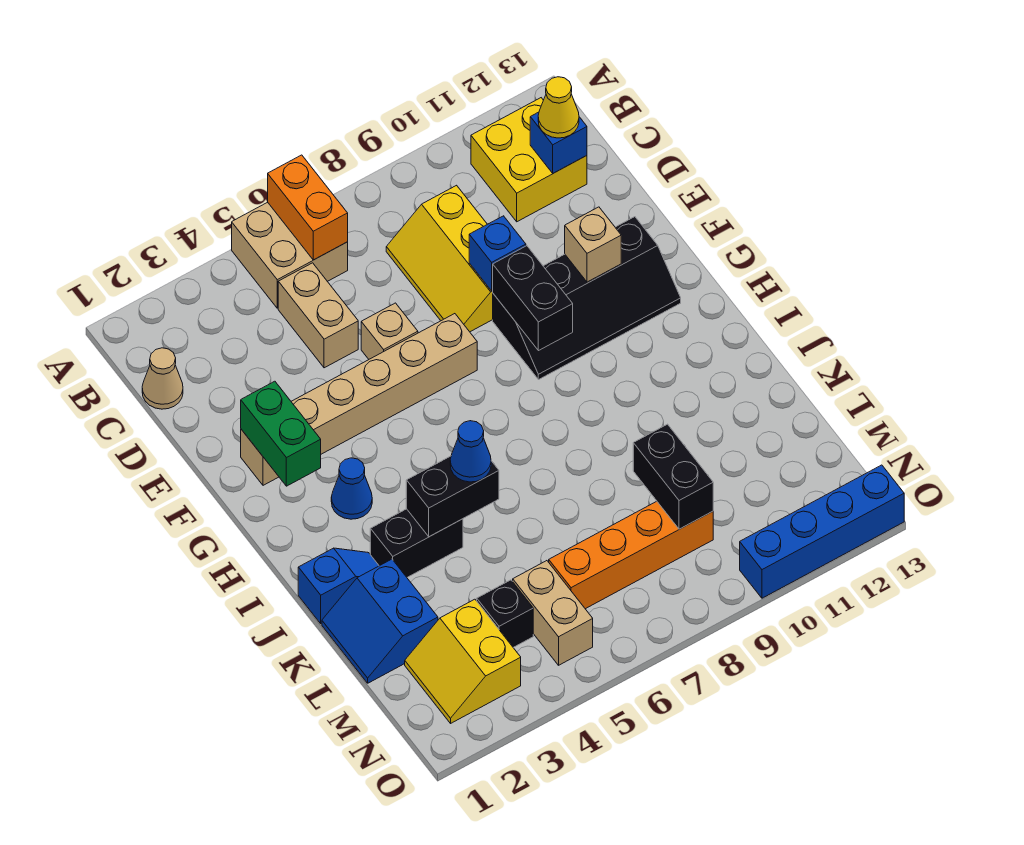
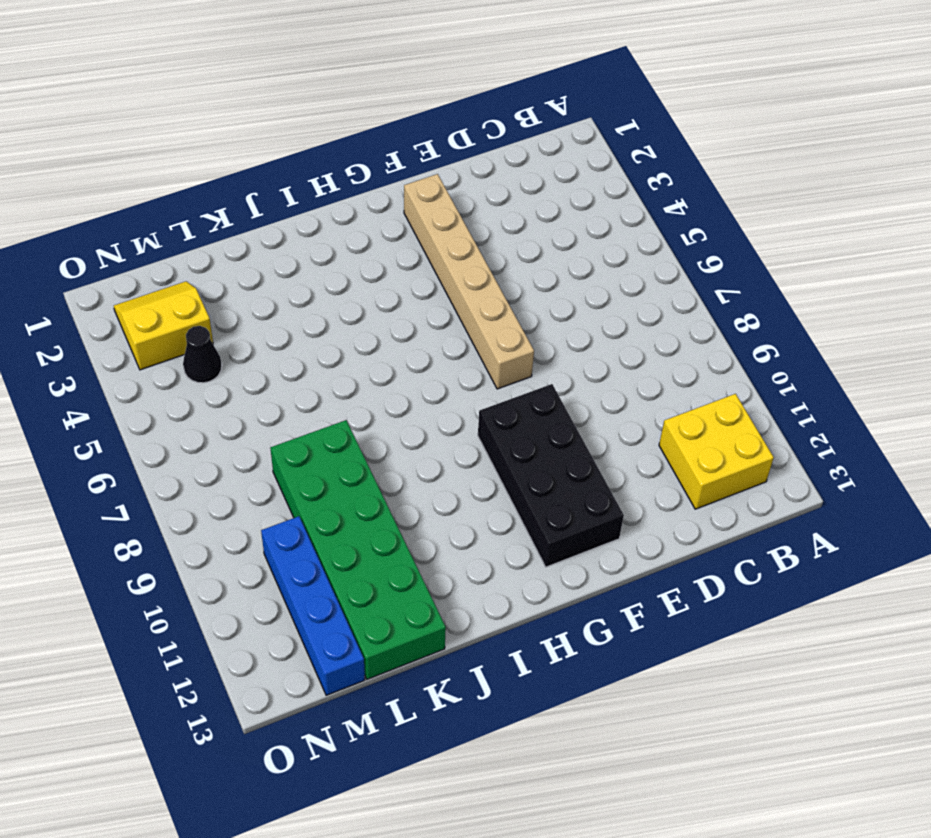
black 2x4 brick [478,384,624,567] -> black 2x4 slope [493,217,681,380]
green 2x6 brick [270,420,446,679] -> none
black 1x1 cone [183,326,222,383] -> black 1x1 brick [477,580,533,647]
blue 1x4 brick [261,516,365,695] -> blue 1x4 brick moved to [740,465,904,598]
none -> tan 2x2 brick [232,202,348,308]
none -> tan 1x1 cone [142,348,183,409]
none -> tan 1x2 brick [278,263,358,368]

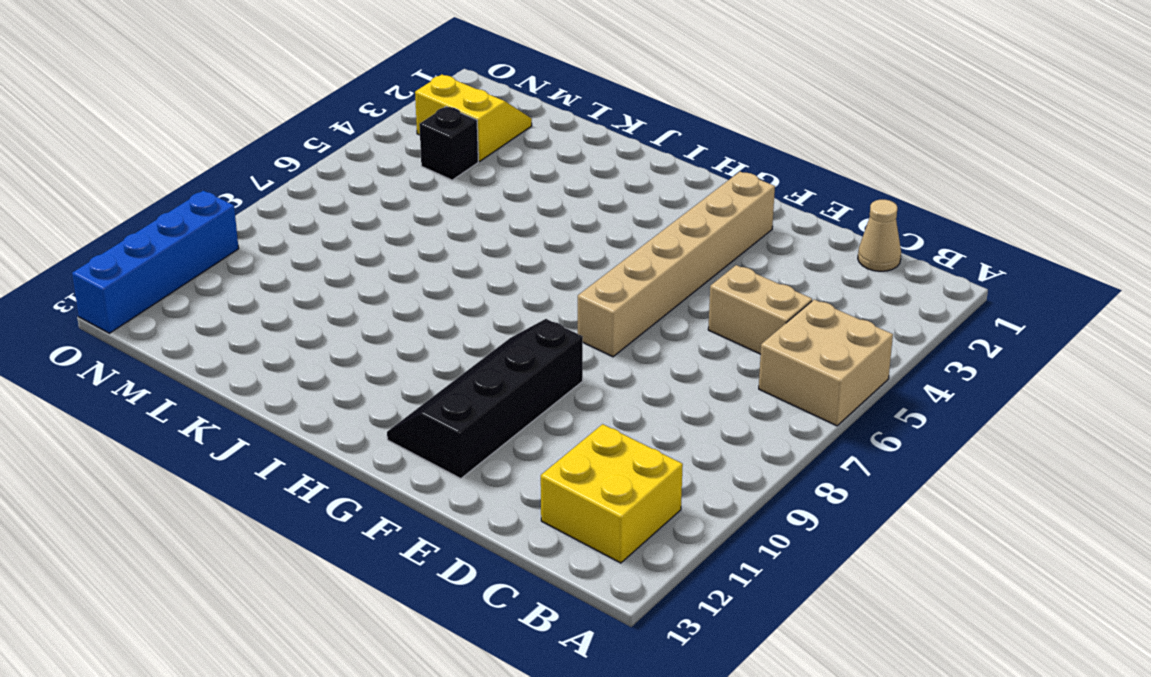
none -> yellow 2x3 slope [386,185,493,332]
none -> tan 1x1 brick [361,303,418,359]
none -> blue 1x1 cone [331,458,372,519]

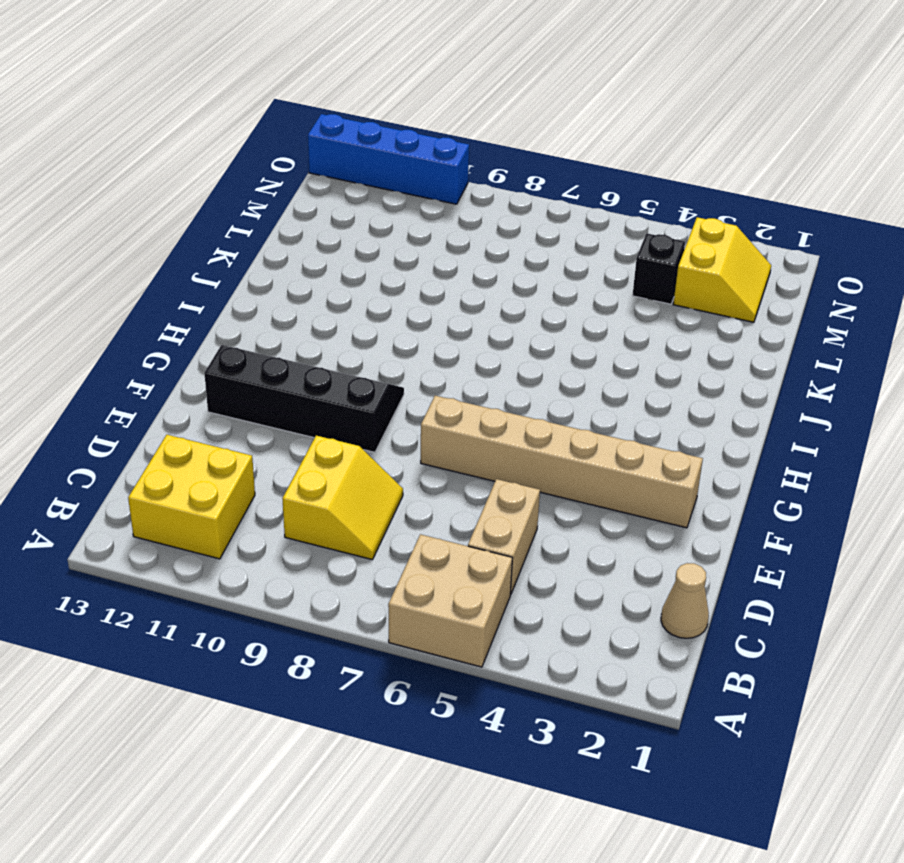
yellow 2x2 slope [282,436,403,559] -> yellow 2x3 slope [386,185,493,332]
none -> tan 1x1 brick [361,303,418,359]
none -> blue 1x1 cone [331,458,372,519]
none -> blue 1x2 slope [298,548,379,624]

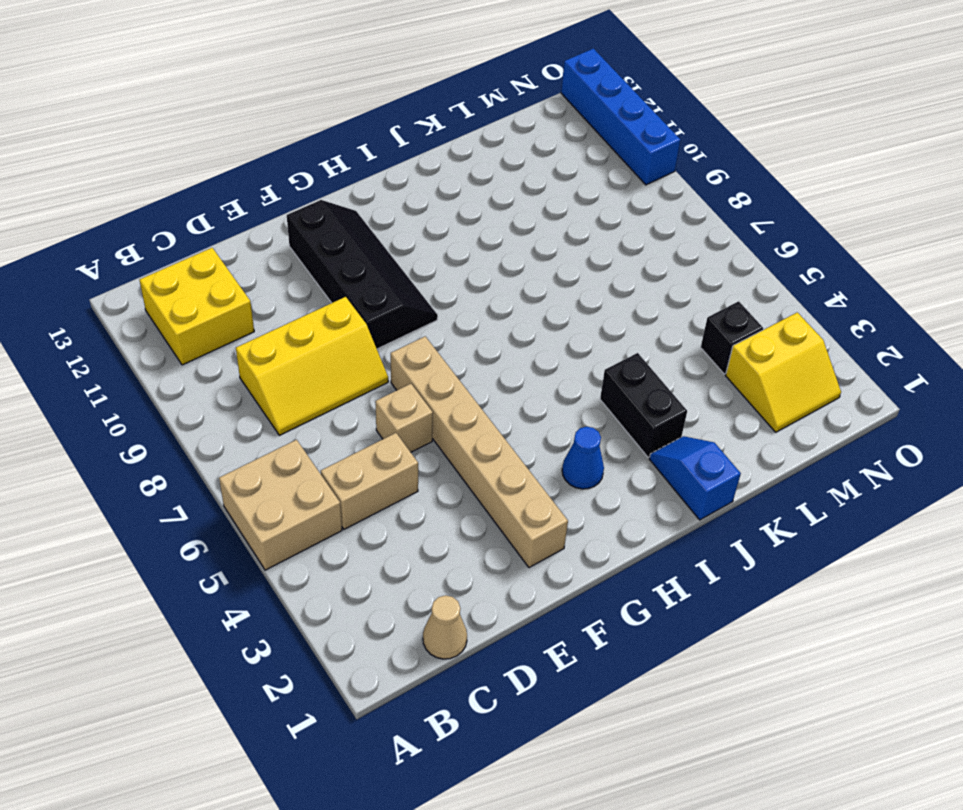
none -> blue 2x2 slope [322,559,438,683]
none -> tan 1x2 brick [513,561,593,665]
none -> orange 1x4 brick [549,501,713,609]

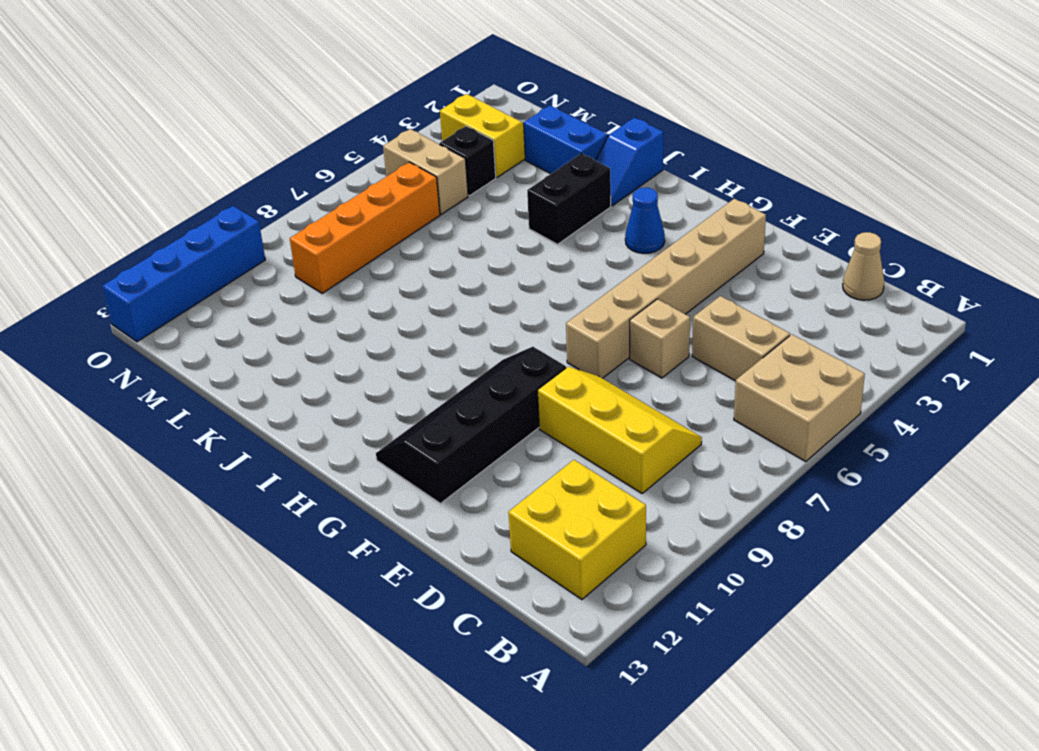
none -> orange 1x2 brick [268,155,348,260]
none -> blue 1x1 brick [530,112,587,173]
none -> blue 1x1 brick [469,216,526,291]

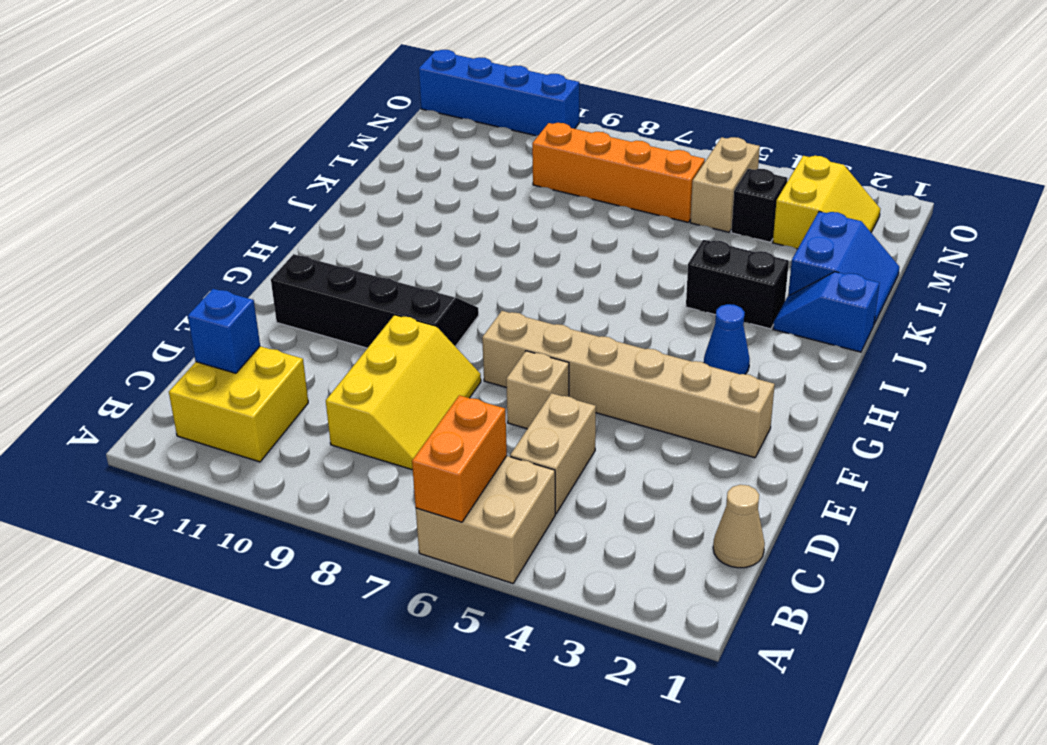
none -> blue 1x1 brick [469,216,526,291]
none -> green 1x2 brick [241,381,321,486]
none -> black 1x2 brick [493,246,573,351]

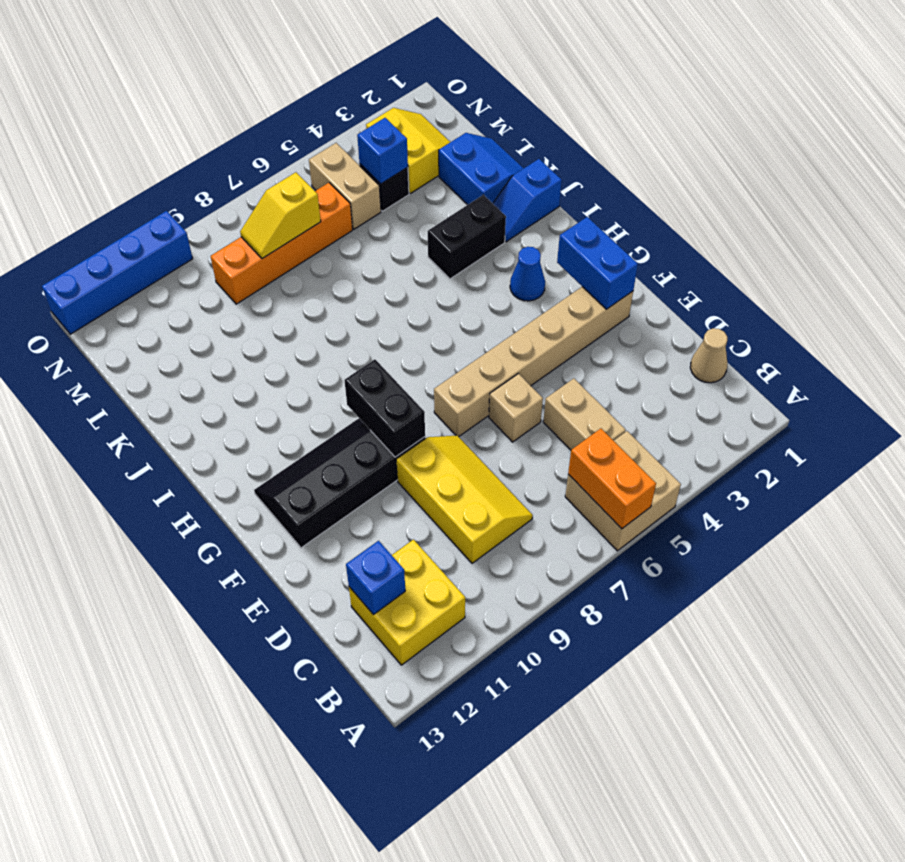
blue 1x2 brick [557,217,638,309] -> green 1x2 brick [241,381,321,486]
blue 1x1 brick [357,118,408,184] -> blue 1x1 brick moved to [469,216,526,291]
yellow 1x2 slope [240,172,321,259] -> none
none -> tan 1x1 brick [565,207,621,282]
none -> black 1x2 brick [406,456,499,537]
none -> black 1x2 brick [633,424,713,529]

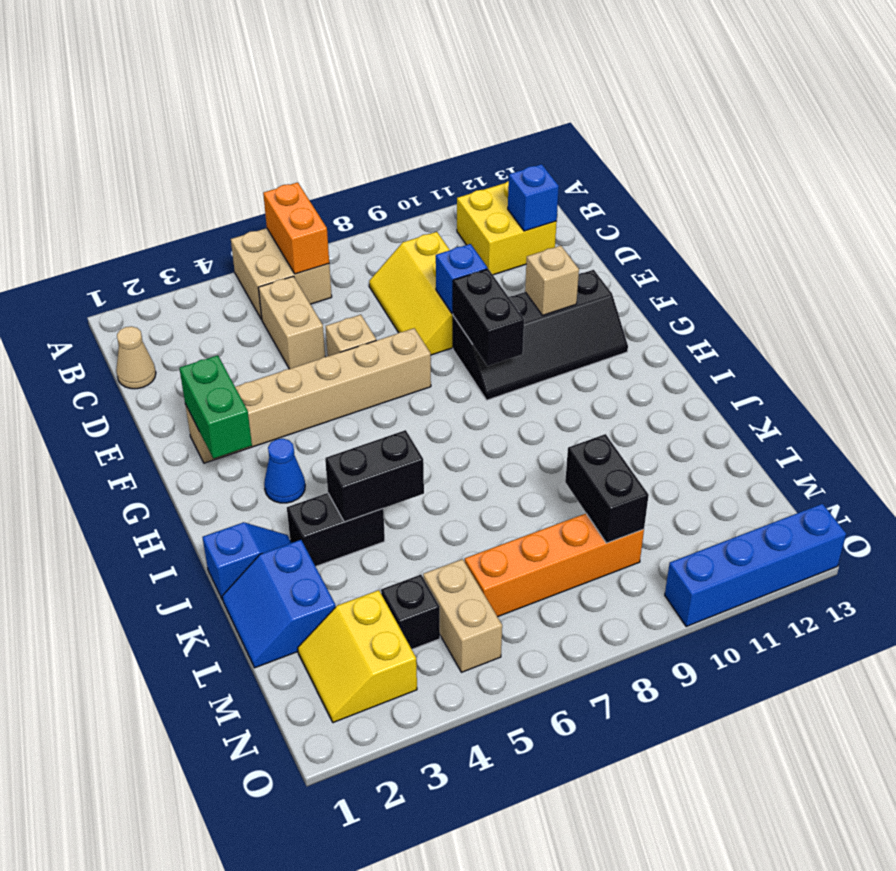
none -> yellow 1x1 cone [538,77,579,138]
none -> blue 1x1 cone [450,421,491,482]

